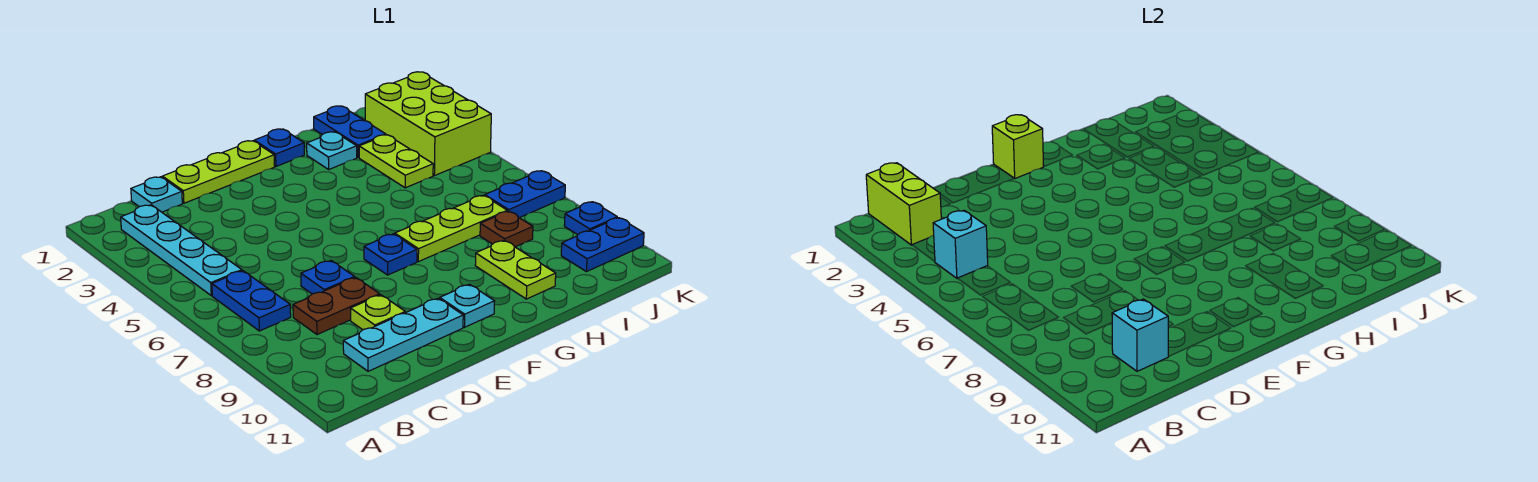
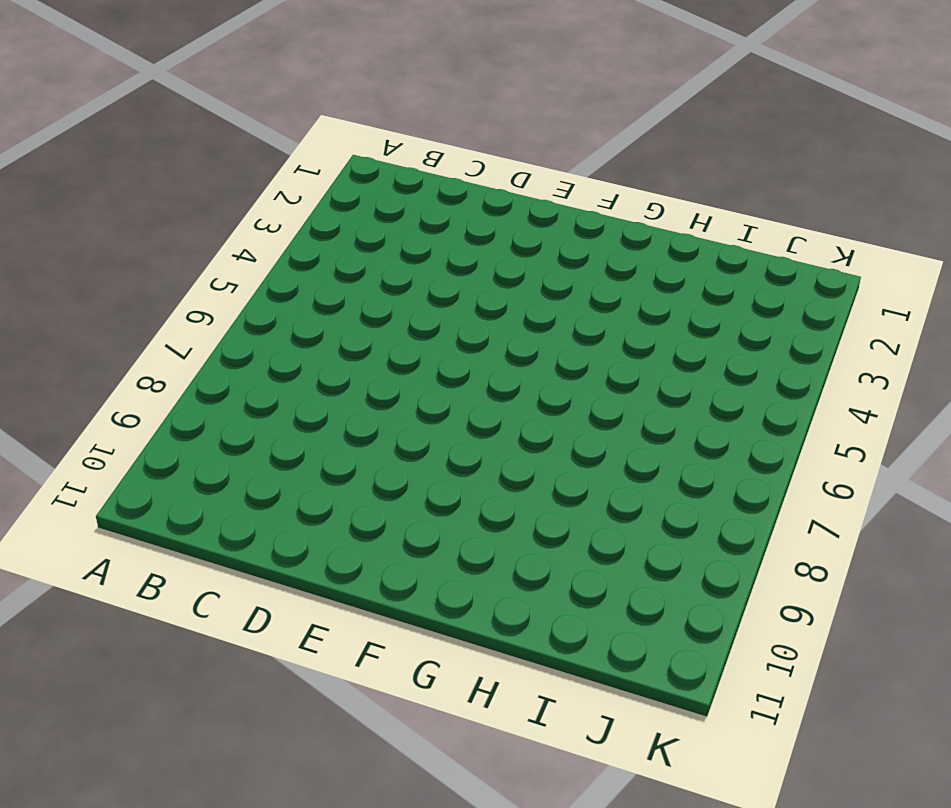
none -> cyan 1x4 plate [121,205,242,296]
none -> blue 1x2 plate [212,271,291,331]
none -> cyan 1x1 plate [131,177,182,212]

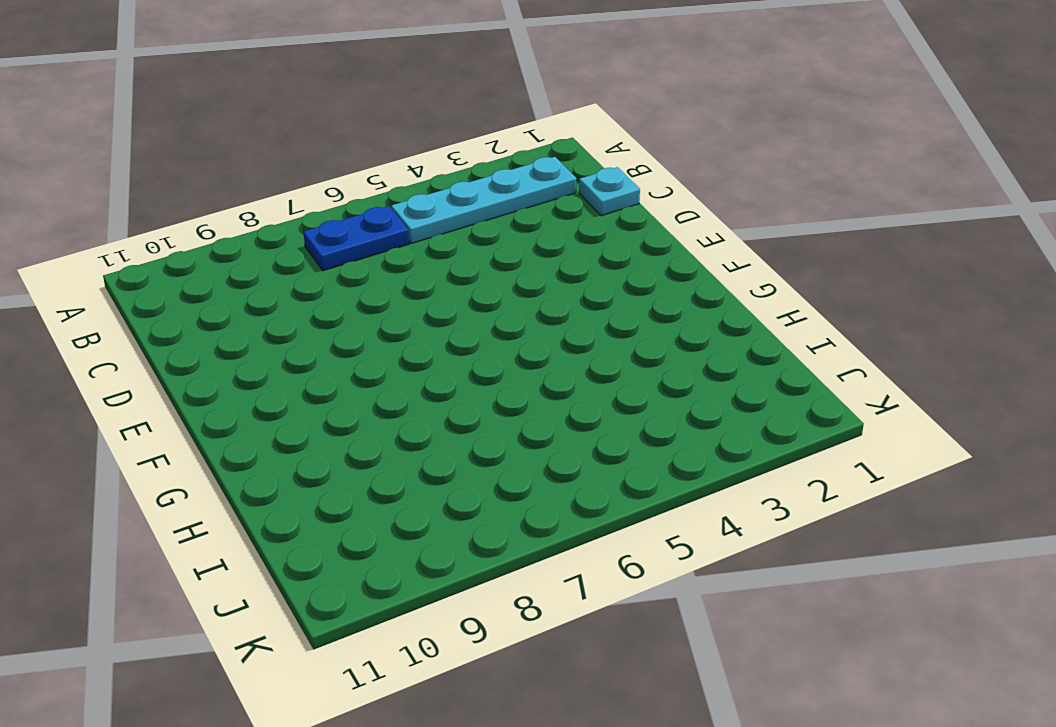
none -> brown 1x2 plate [293,277,380,335]
none -> cyan 1x3 plate [343,298,463,371]
none -> lime 1x3 plate [162,141,275,203]

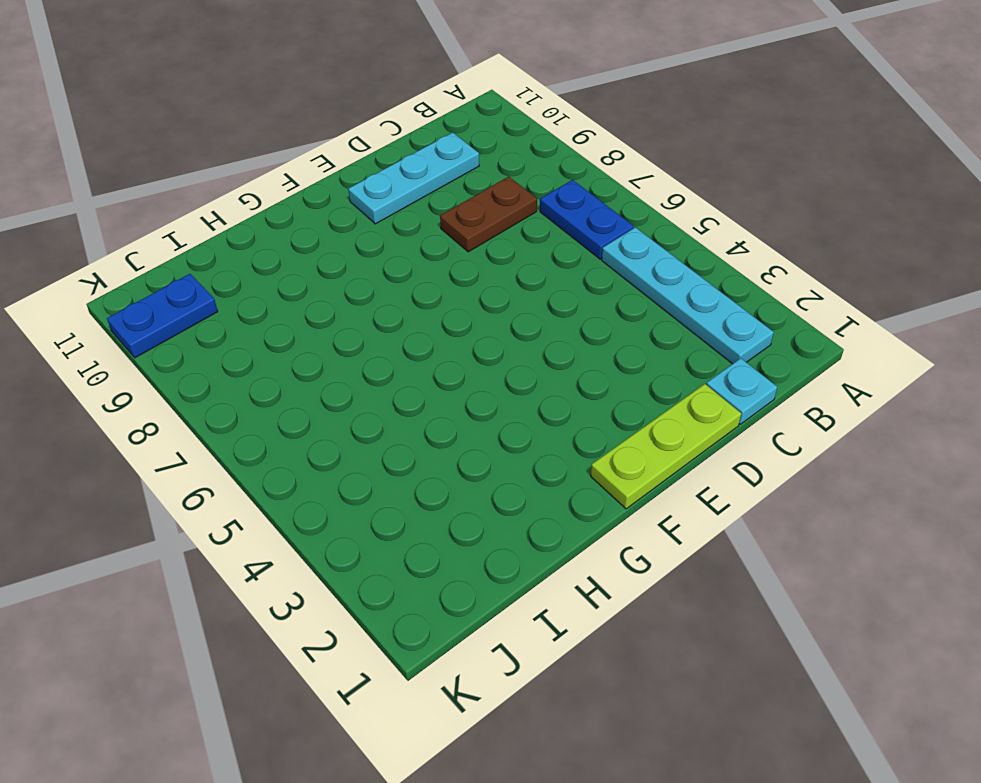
none -> blue 1x1 plate [301,261,355,294]
none -> lime 1x1 plate [350,295,405,330]
none -> blue 1x1 plate [364,234,417,275]

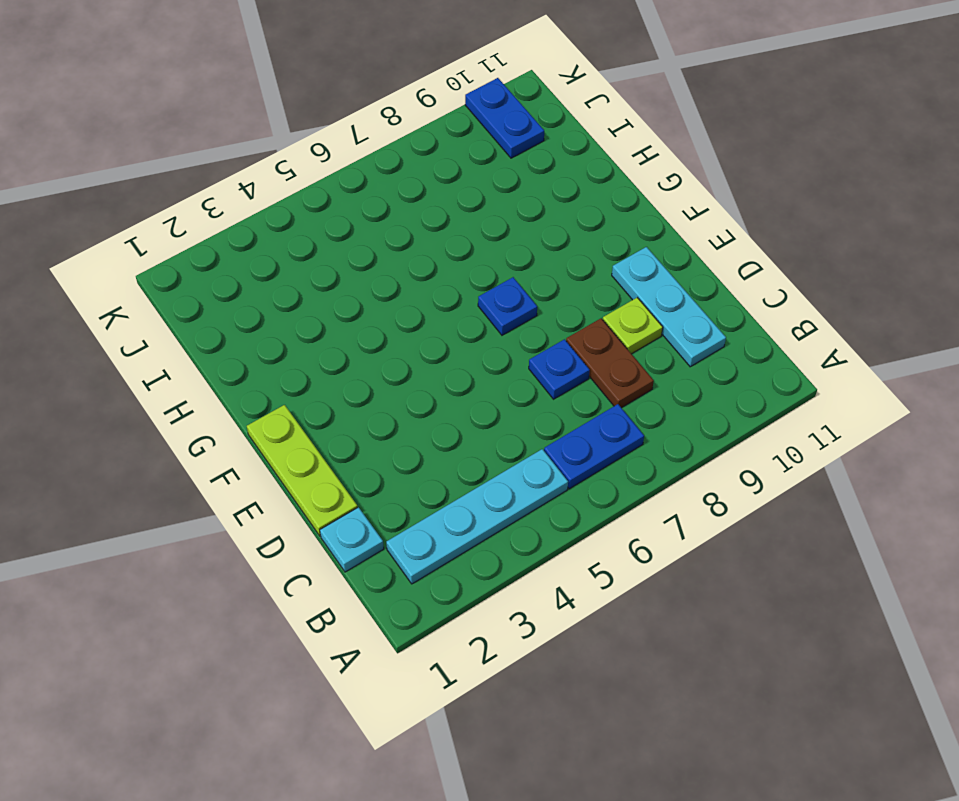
none -> cyan 1x1 plate [440,284,495,327]
none -> blue 1x1 plate [254,129,304,166]
none -> lime 1x3 plate [395,195,507,262]

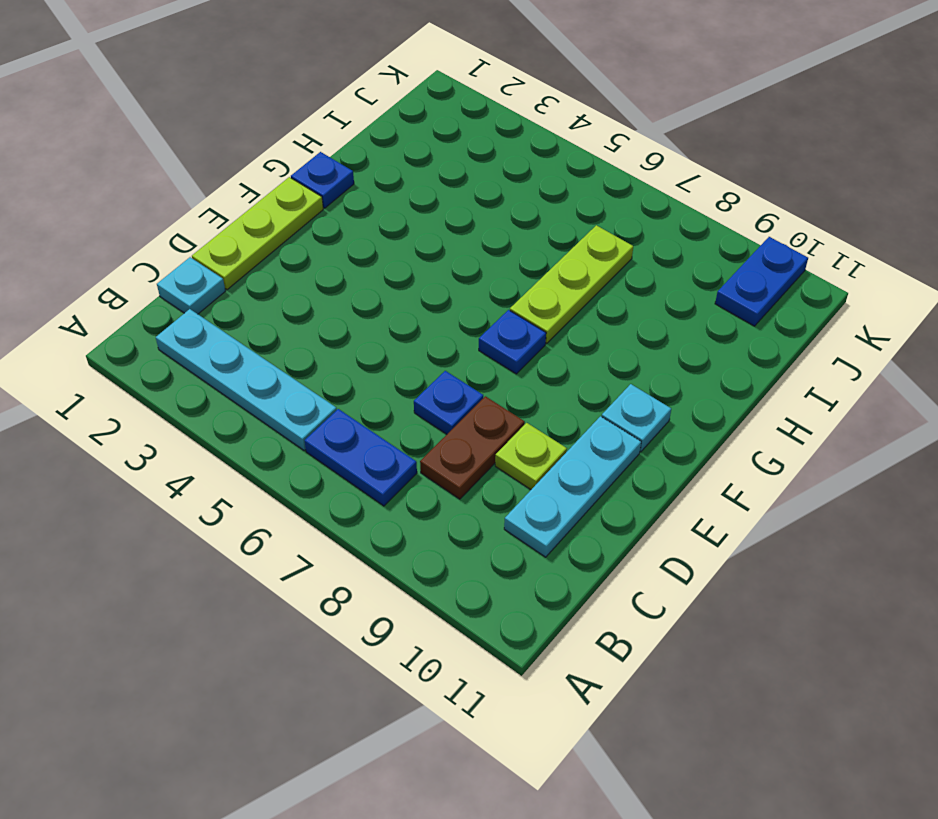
none -> cyan 1x1 plate [307,132,357,169]
none -> lime 1x2 plate [475,240,556,299]
none -> blue 1x2 plate [314,106,386,158]

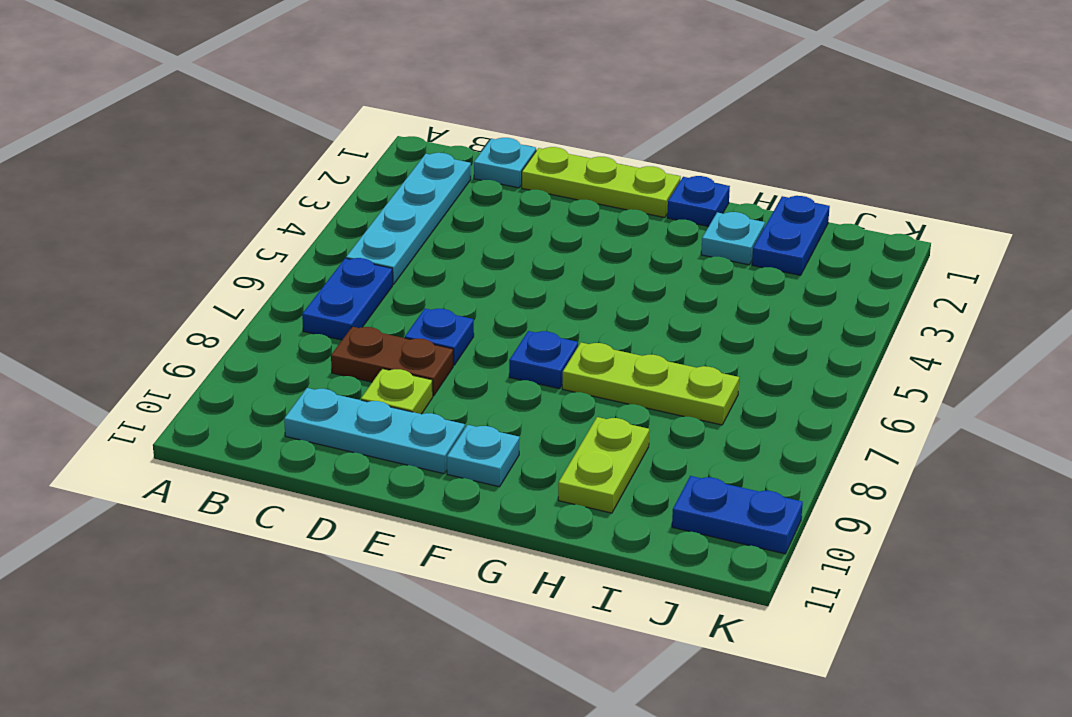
none -> lime 1x2 plate [359,135,433,188]
none -> brown 1x1 plate [480,211,533,247]
none -> lime 2x3 brick [365,72,491,176]

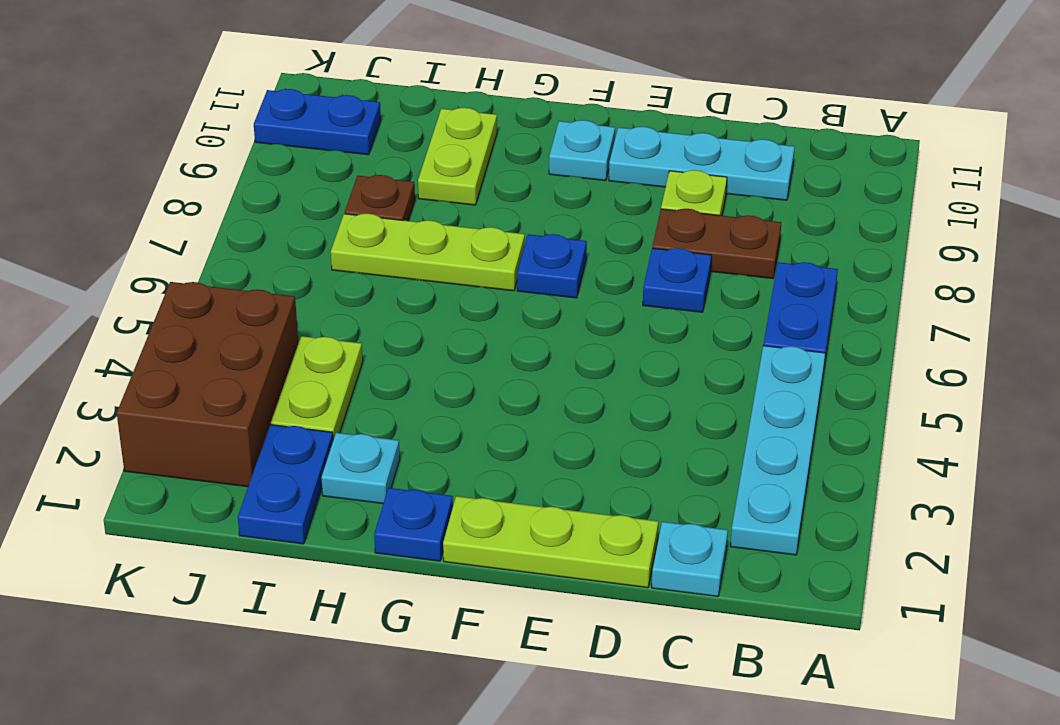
brown 2x3 brick [117,282,298,487] -> lime 2x3 brick [365,72,491,176]
none -> blue 1x2 plate [485,171,565,218]
none -> blue 1x1 plate [564,202,617,235]
none -> lime 1x2 brick [866,163,941,245]

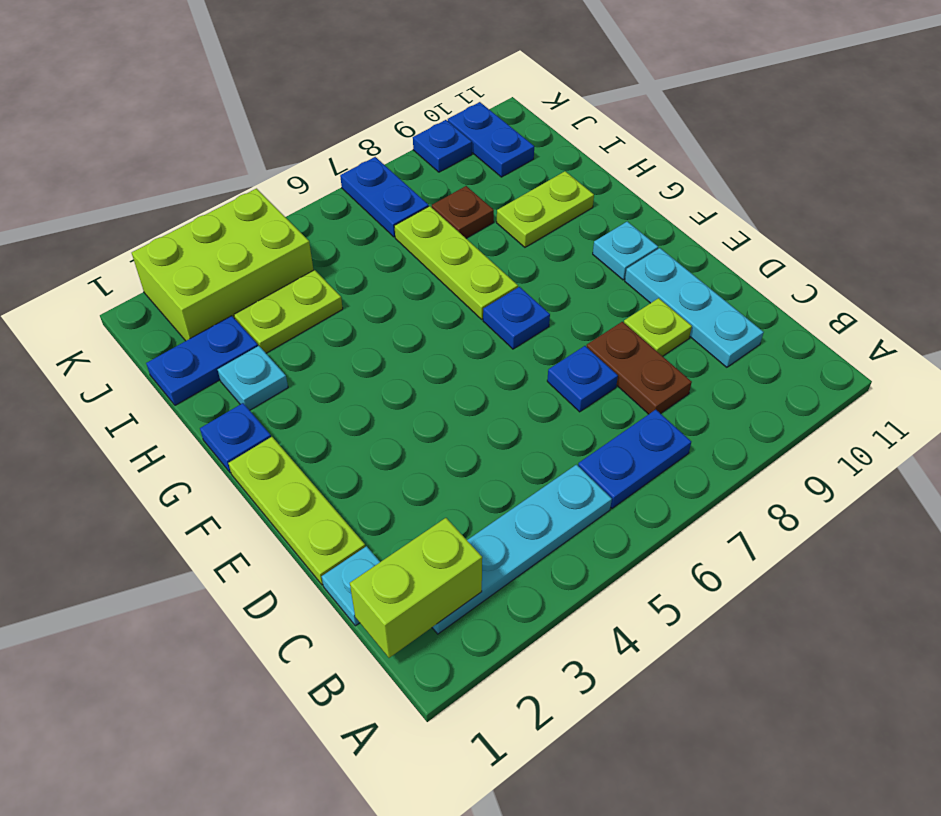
none -> cyan 1x1 brick [933,210,988,278]
none -> cyan 1x1 brick [1112,299,1169,371]
none -> lime 1x1 brick [992,115,1044,178]

